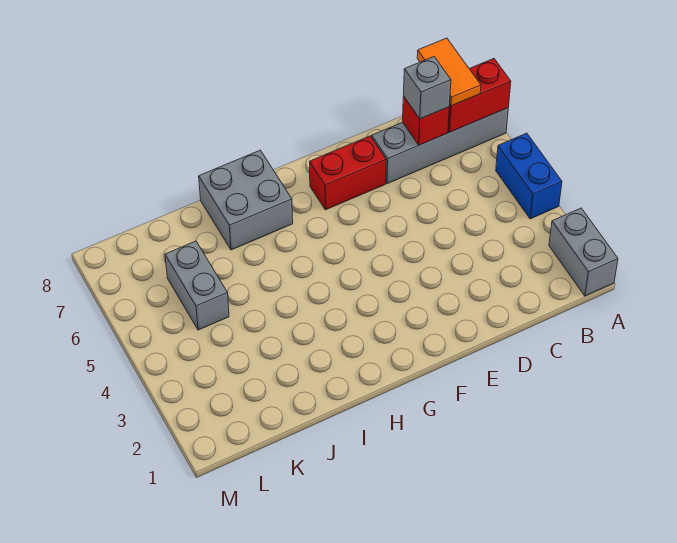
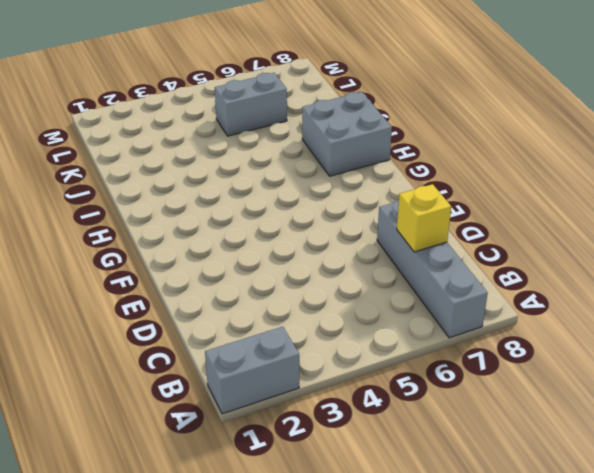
yellow 1x1 brick [397,184,451,252] -> red 1x1 brick [403,96,449,145]
none -> blue 1x2 brick [496,133,562,219]
none -> red 1x2 brick [310,136,386,210]

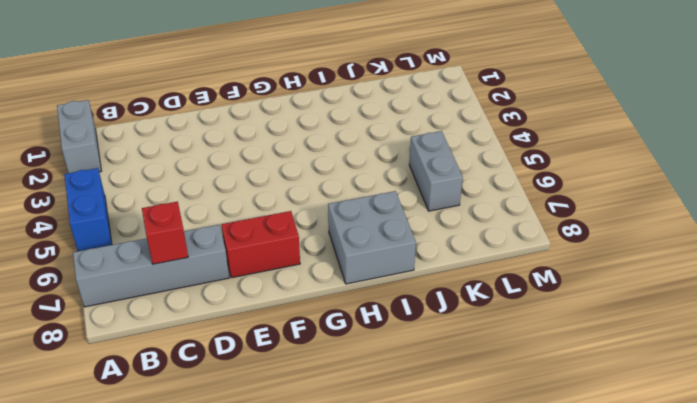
none -> red 1x2 brick [448,59,511,132]
none -> orange 1x2 tile [417,38,481,106]

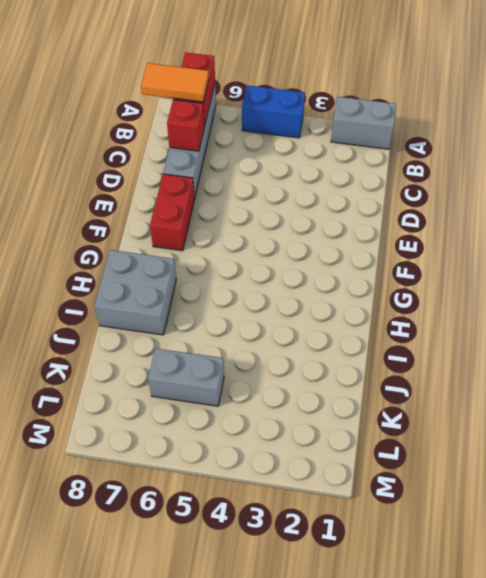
none -> grey 1x1 brick [403,57,451,119]

